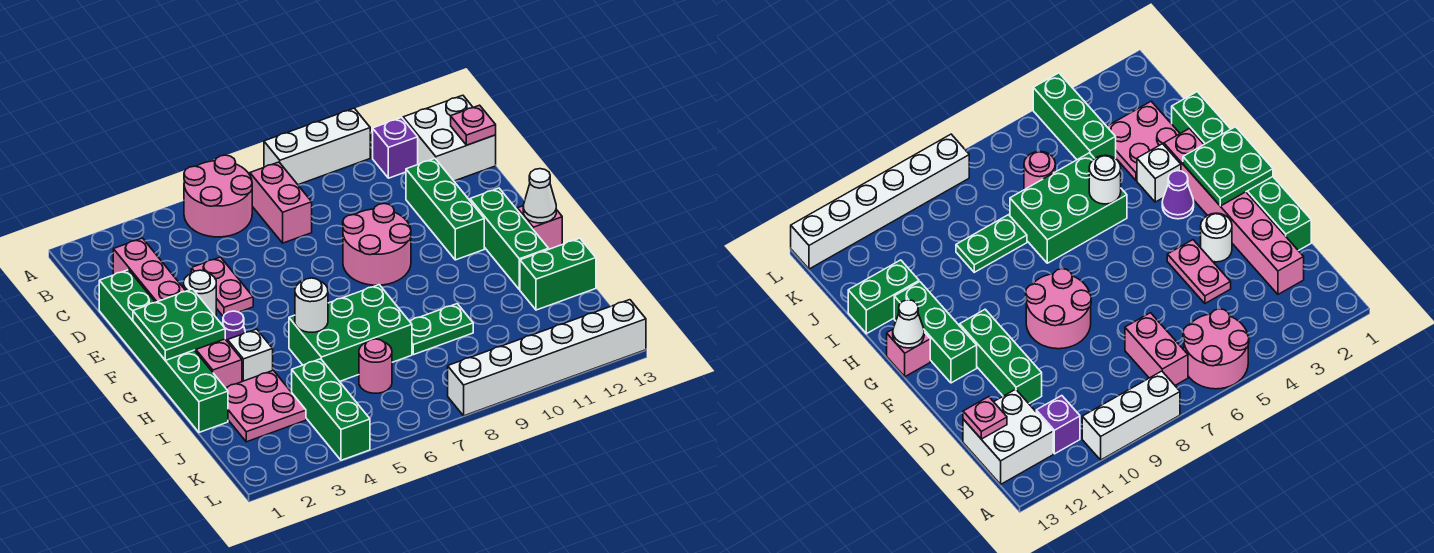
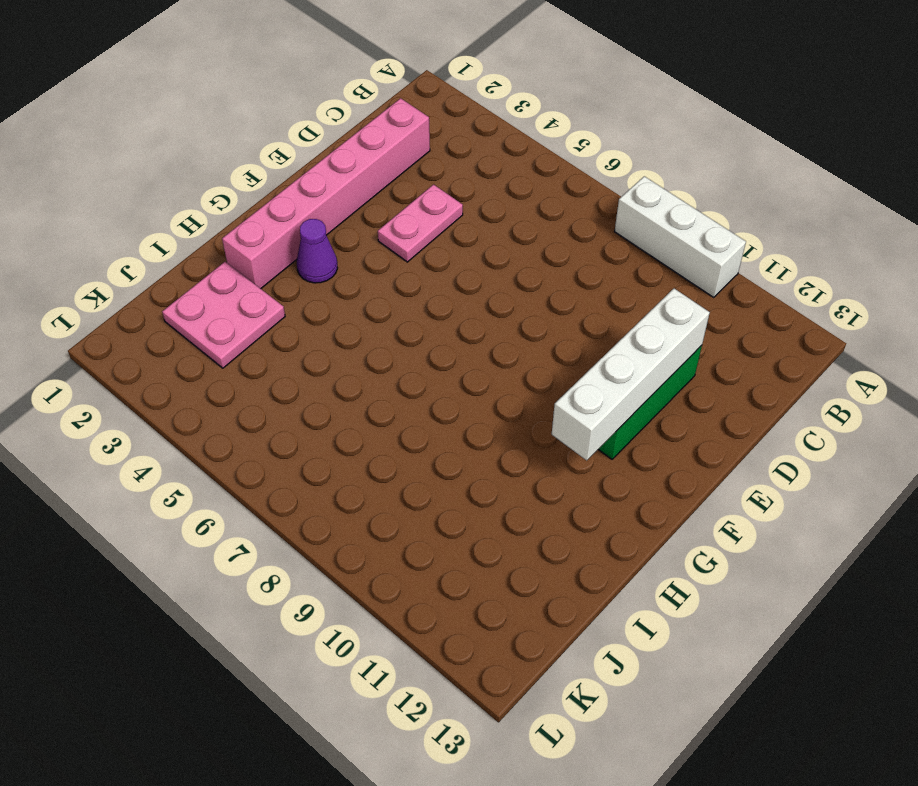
white 1x4 brick [552,289,710,461] -> none
none -> pink 2x2 round brick [184,155,252,237]
none -> pink 1x2 brick [250,162,312,243]
none -> purple 1x1 brick [373,118,418,178]

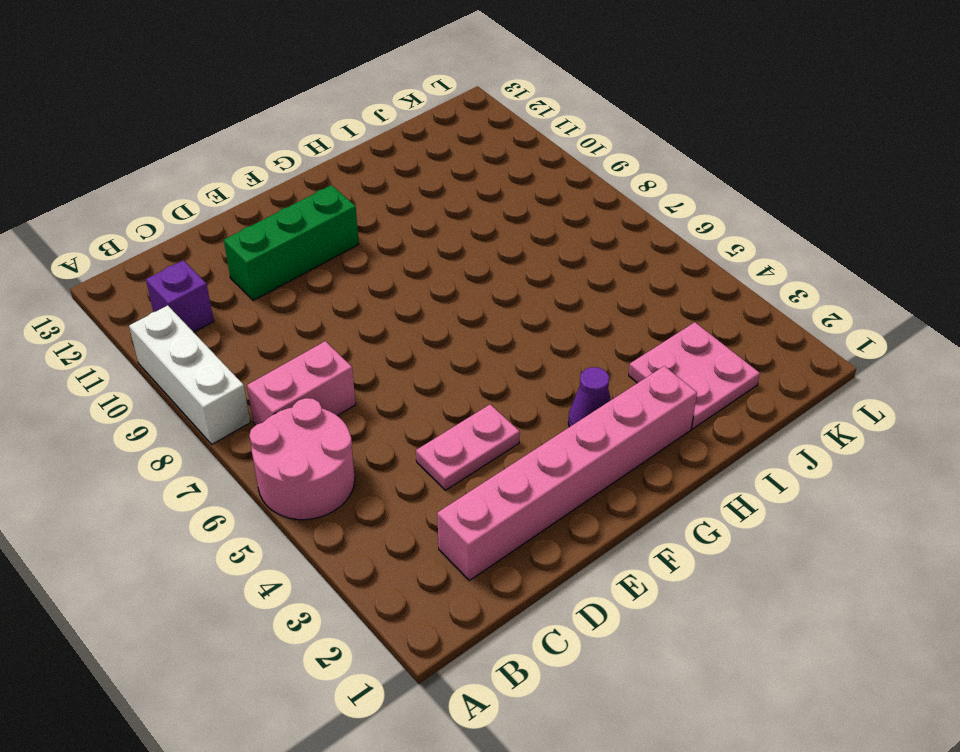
none -> white 2x2 brick [403,95,496,181]
none -> green 1x6 brick [99,270,228,432]
none -> white 1x1 round brick [184,270,216,317]

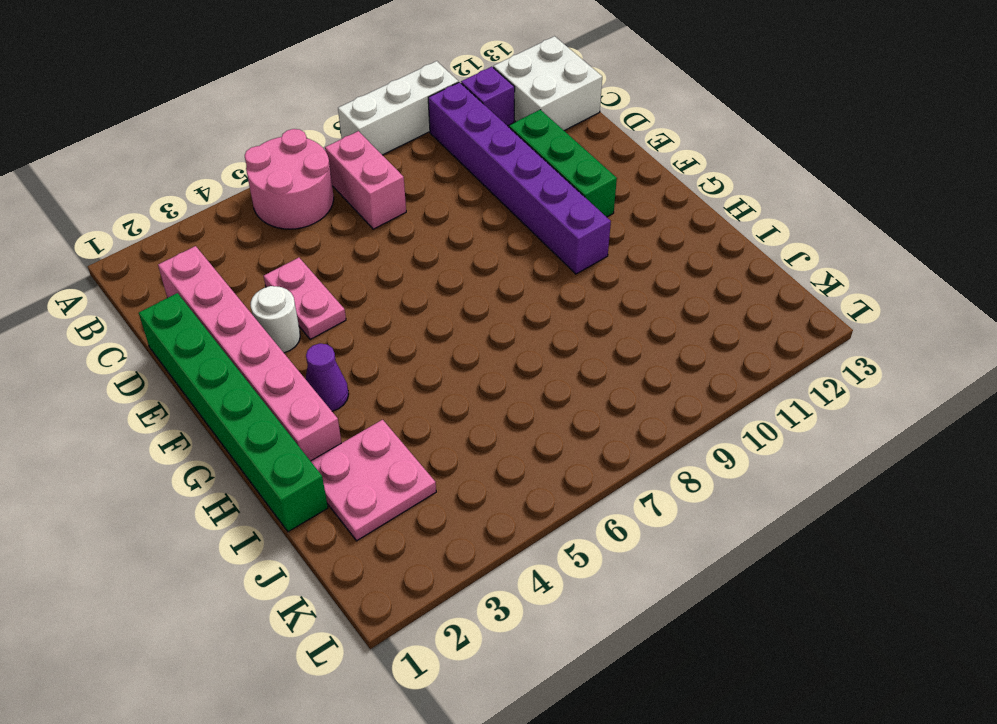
purple 1x6 brick [428,82,611,274] -> none
none -> pink 2x2 round brick [343,204,411,285]
none -> green 1x3 brick [470,188,549,290]
none -> pink 1x1 brick [517,206,562,249]

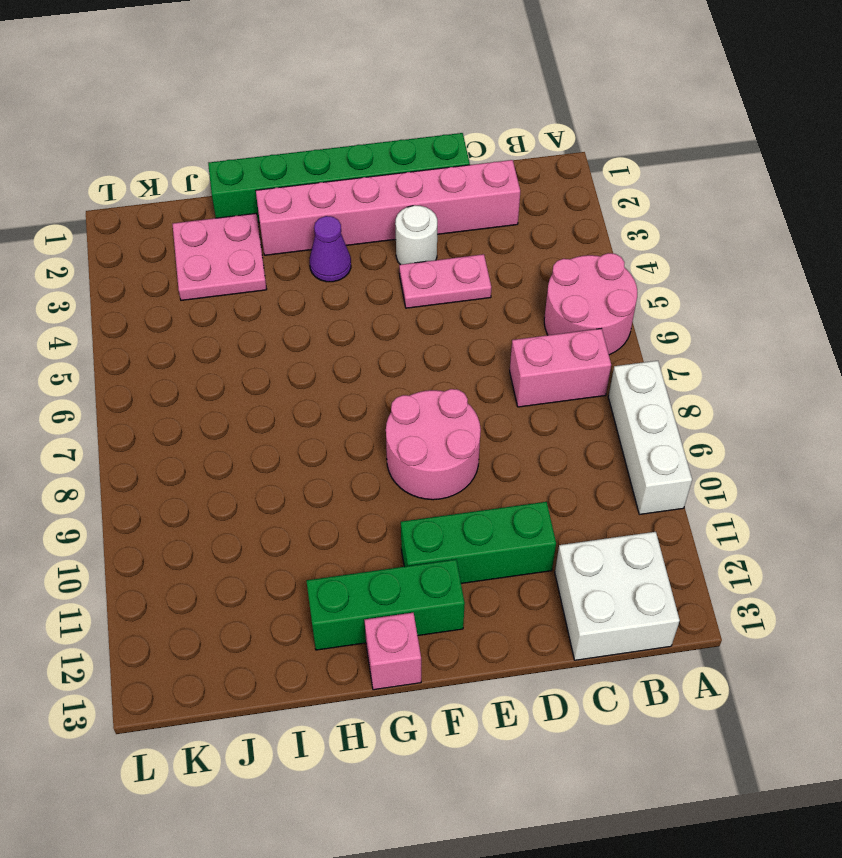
none -> purple 1x1 brick [373,118,418,178]
none -> white 1x1 brick [228,329,273,382]
none -> green 2x3 brick [289,285,412,382]

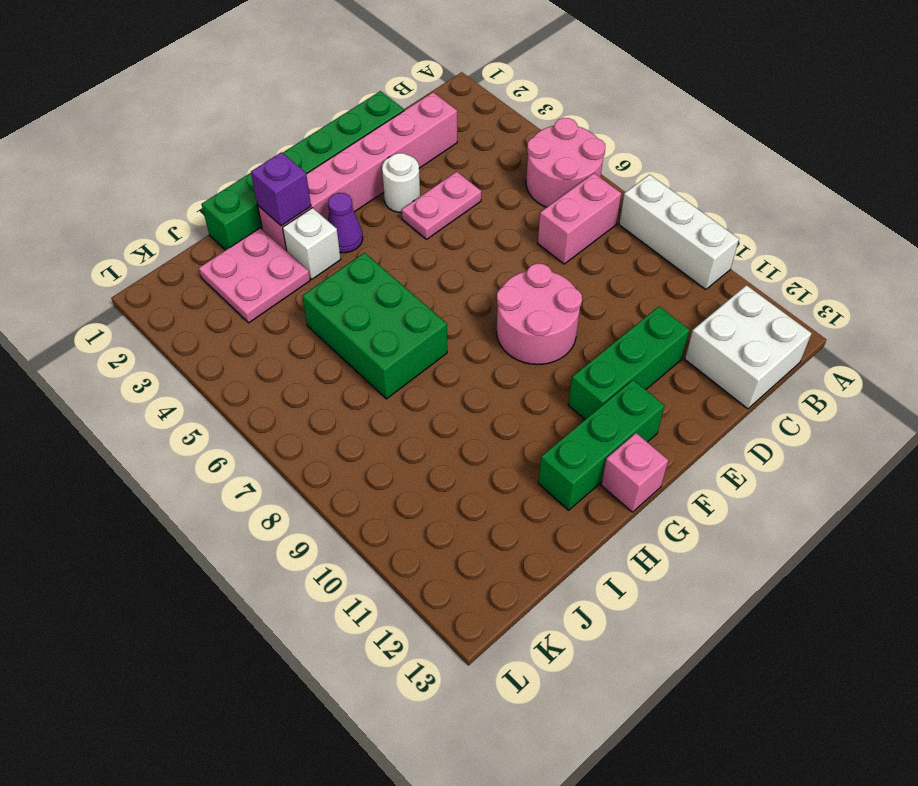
purple 1x1 brick [251,152,311,226] -> purple 1x1 brick moved to [373,118,418,178]
none -> green 1x2 plate [410,304,473,355]
none -> green 1x2 brick [520,238,596,310]
none -> green 1x3 brick [292,359,370,460]

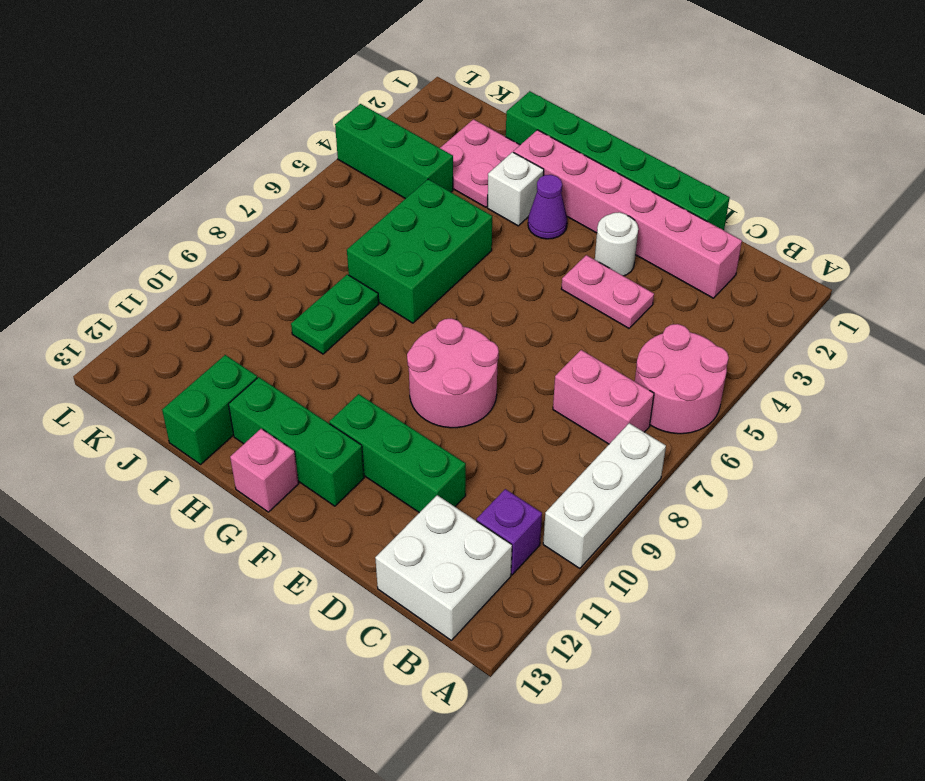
none -> pink 1x1 round brick [359,339,392,393]
none -> white 1x6 brick [448,300,646,416]
none -> pink 1x1 plate [451,105,496,145]

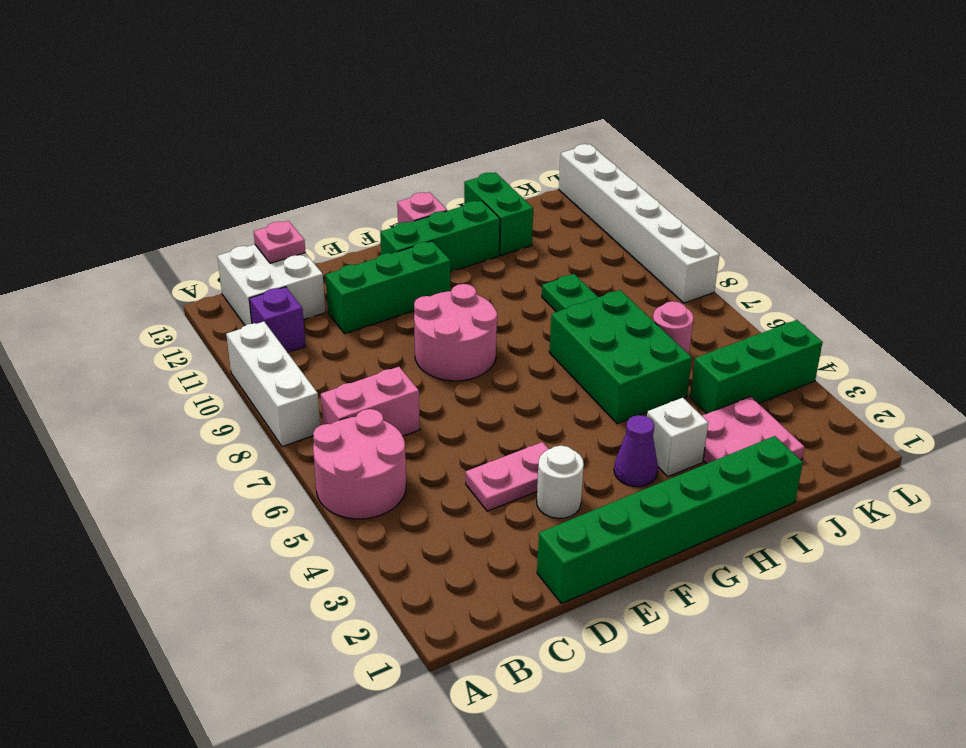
none -> pink 1x6 brick [113,238,242,388]
none -> green 2x2 plate [133,289,225,360]
none -> white 1x1 cone [523,169,556,223]

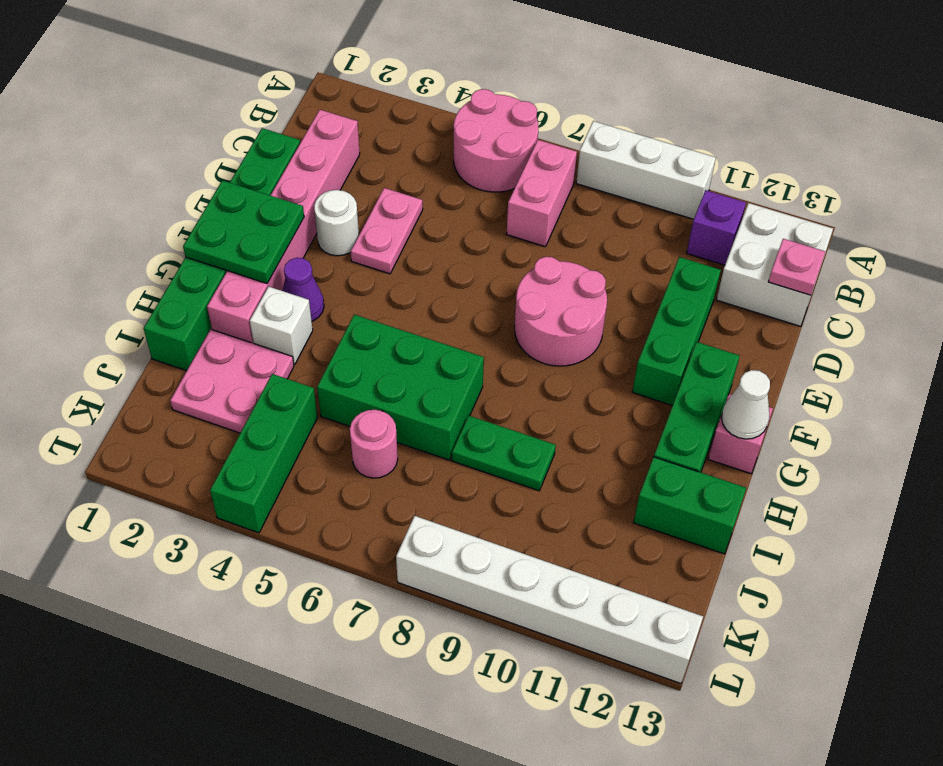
none -> white 1x1 round brick [295,278,328,332]

